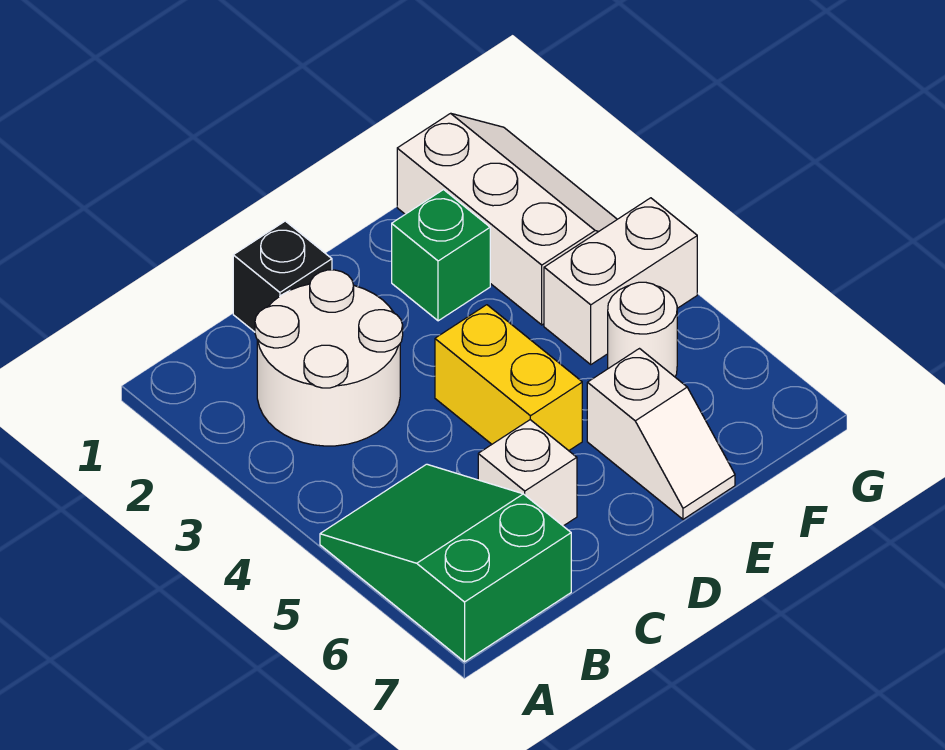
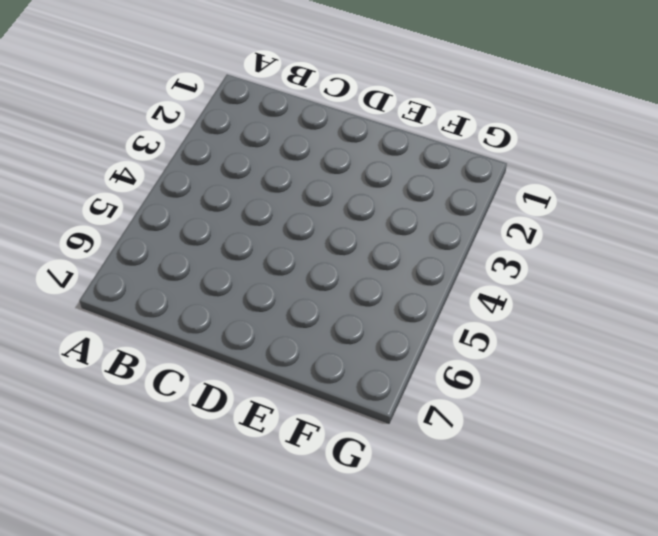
none -> green 2x3 slope [320,464,571,662]
none -> white 2x2 round brick [255,270,403,446]

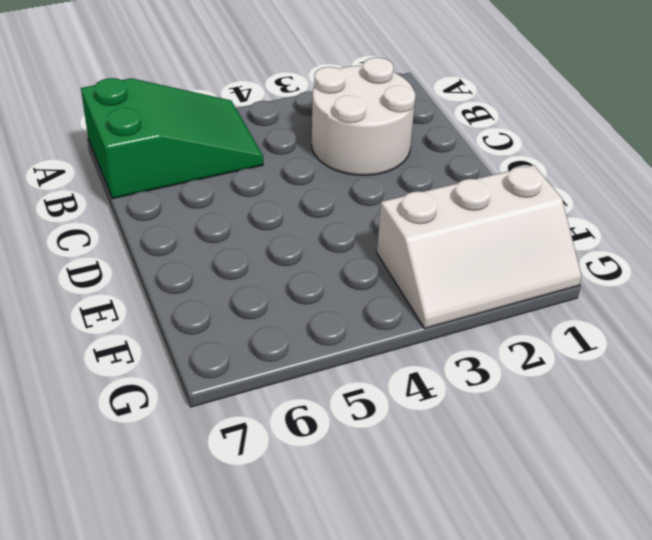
none -> black 1x1 brick [233,221,332,332]
none -> white 1x1 brick [478,420,577,526]

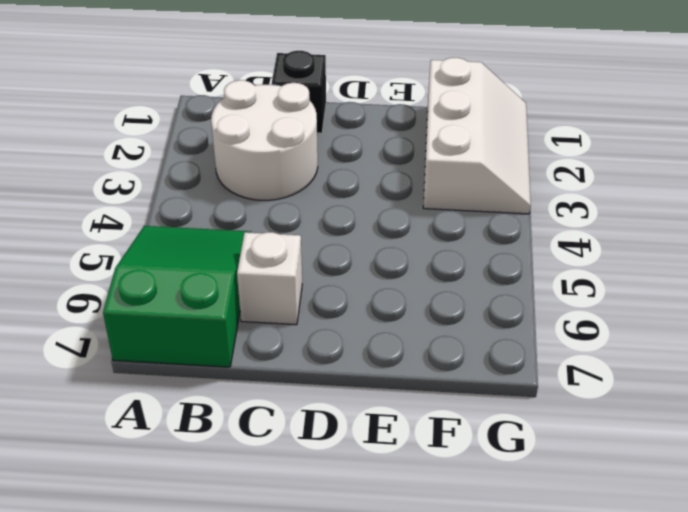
none -> yellow 1x2 brick [435,305,582,451]
none -> green 1x1 brick [392,190,490,321]

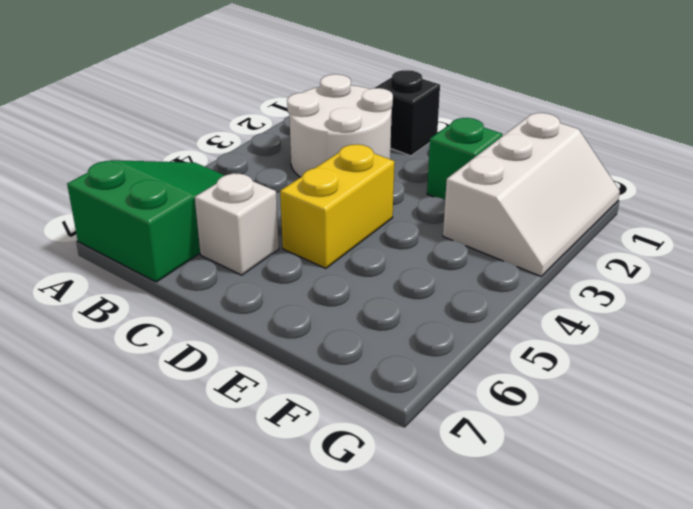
none -> white 1x2 slope [587,349,735,519]
none -> white 1x2 brick [544,198,697,364]

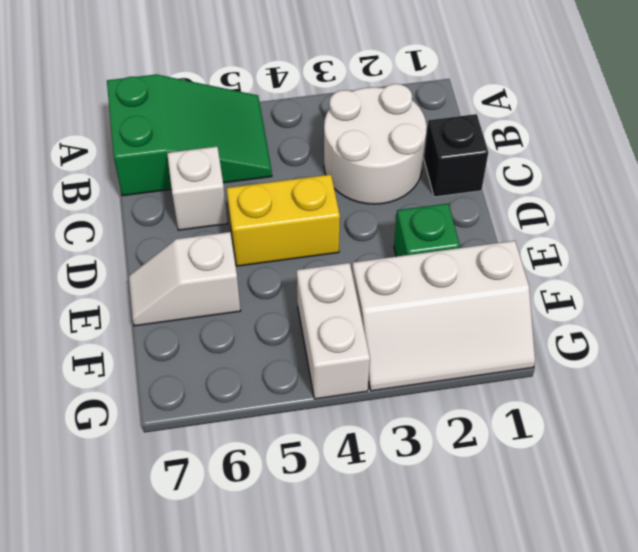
none -> white 1x1 round brick [608,282,677,377]

